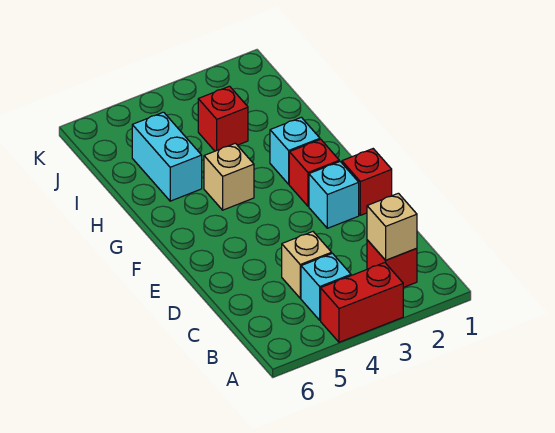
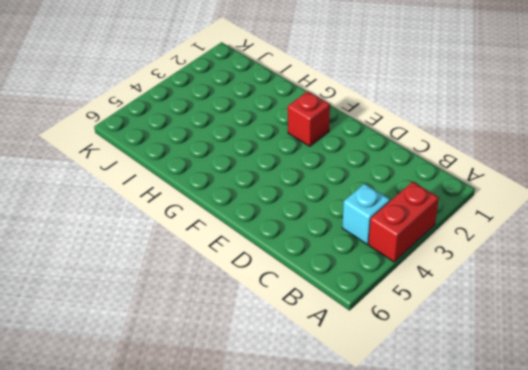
none -> red 1x1 brick [367,240,417,288]
none -> tan 1x1 brick [282,232,332,298]
none -> red 1x1 brick [342,149,392,215]

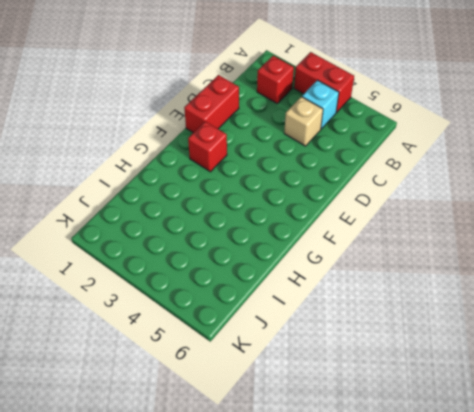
red 1x2 brick [184,75,239,133] -> red 1x1 brick [342,149,392,215]
none -> cyan 1x1 brick [309,162,359,228]
none -> cyan 1x1 brick [270,117,320,184]
none -> tan 1x1 brick [204,143,254,210]

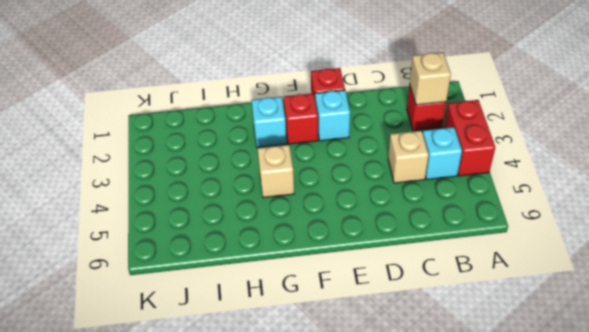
none -> cyan 1x2 brick [132,112,202,201]
none -> red 1x1 brick [198,86,248,151]

